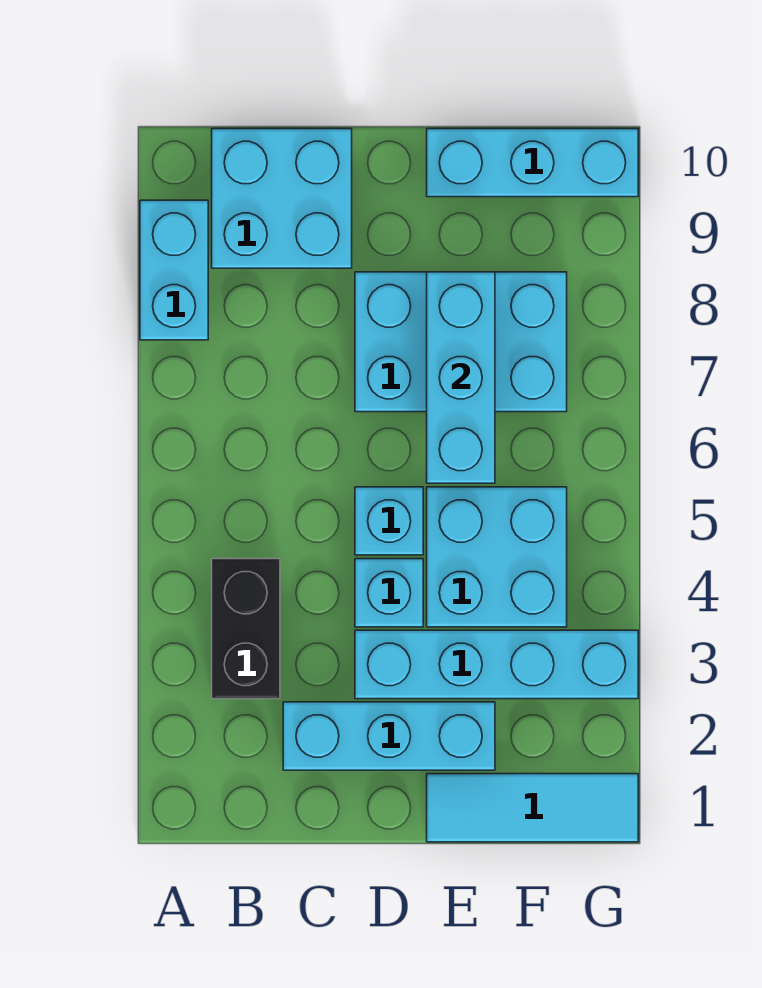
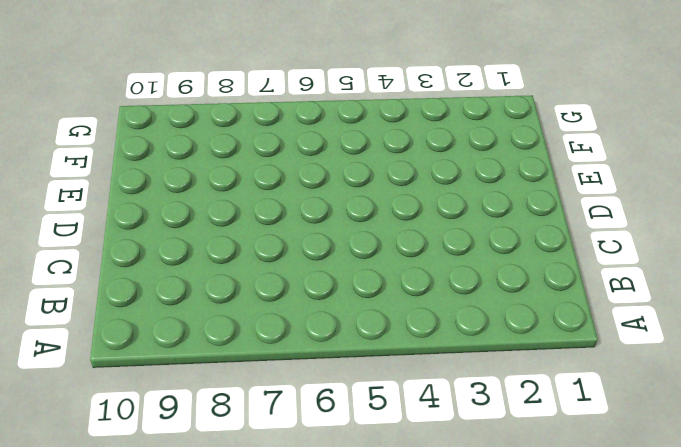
none -> cyan 1x2 brick [140,200,208,340]
none -> black 1x2 brick [212,559,280,699]
none -> cyan 2x2 brick [212,129,352,268]

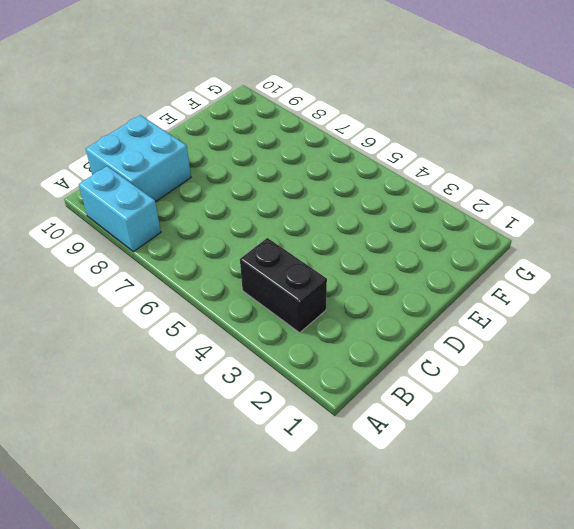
none -> cyan 1x3 brick [283,702,495,770]
none -> cyan 1x4 brick [355,630,638,699]
none -> cyan 1x1 brick [355,559,423,627]

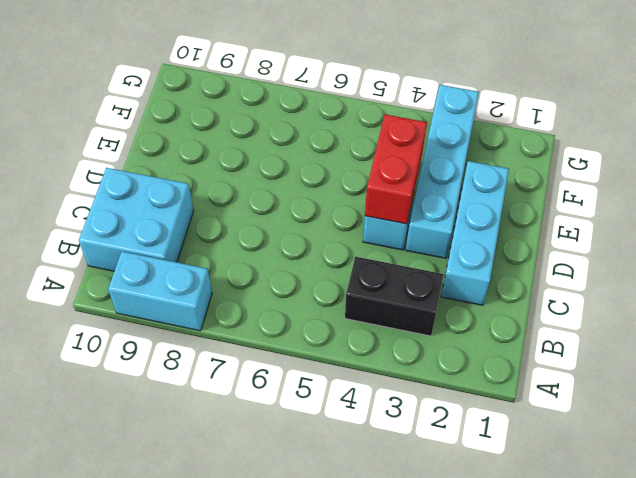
red 1x2 brick [365,114,427,224] -> none
none -> cyan 1x1 brick [355,487,423,555]
none -> cyan 2x3 brick [355,272,567,412]
none -> cyan 1x3 tile [427,774,638,842]

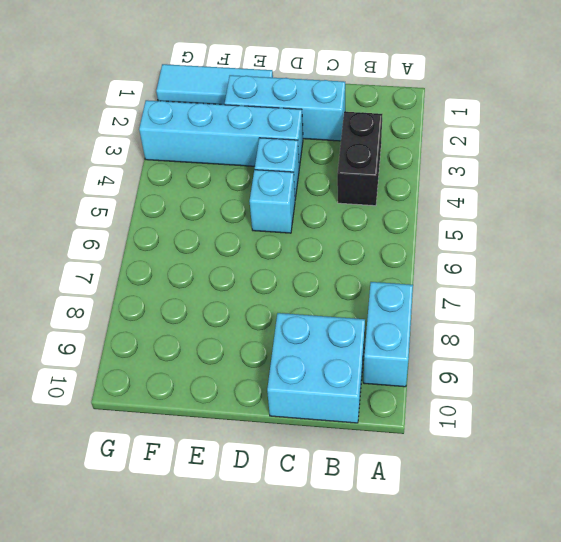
none -> cyan 2x3 brick [355,272,567,412]
none -> cyan 2x2 brick [427,487,567,627]
none -> cyan 1x3 brick [427,129,638,197]

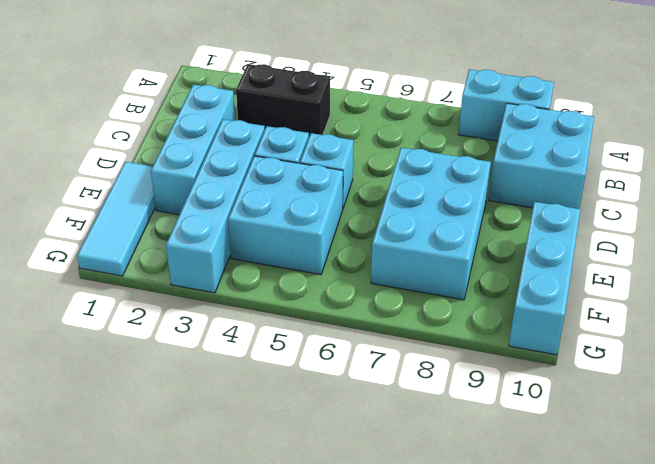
none -> cyan 1x3 brick [427,272,495,483]

